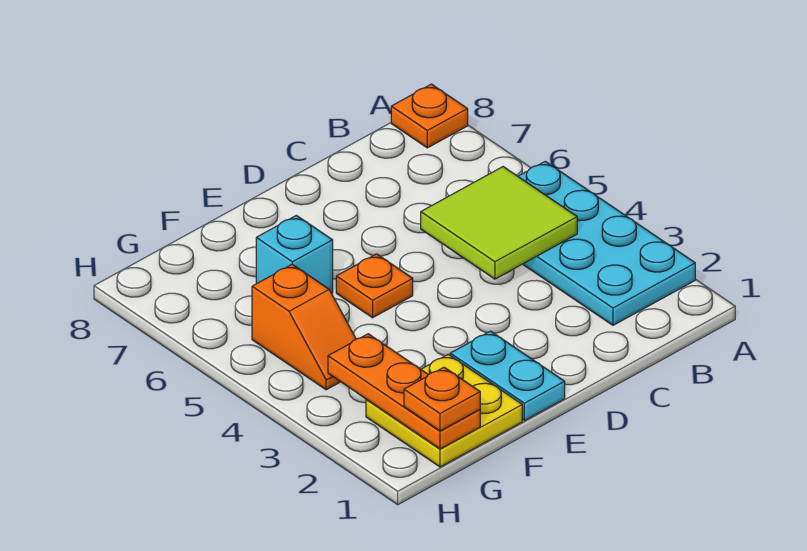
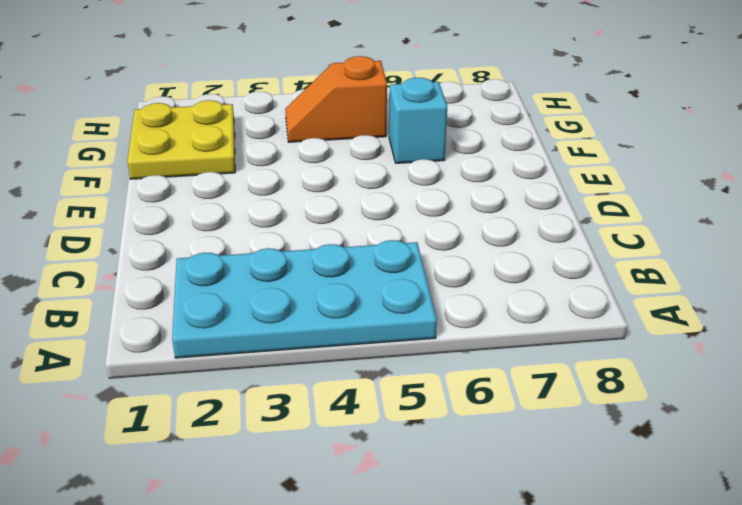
none -> orange 1x1 plate [391,84,468,148]
none -> cyan 1x2 plate [450,331,565,421]

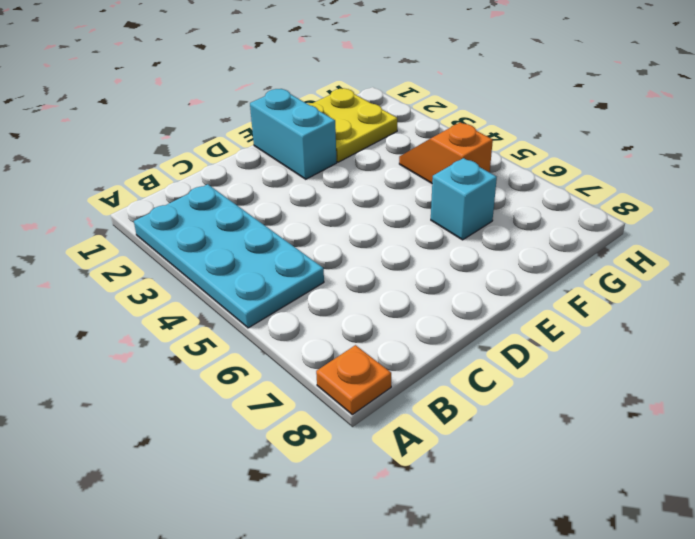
cyan 1x2 brick [250,89,337,179] -> cyan 1x2 plate [450,331,565,421]
none -> orange 1x1 plate [336,254,413,318]
none -> lime 2x2 tile [421,167,577,279]

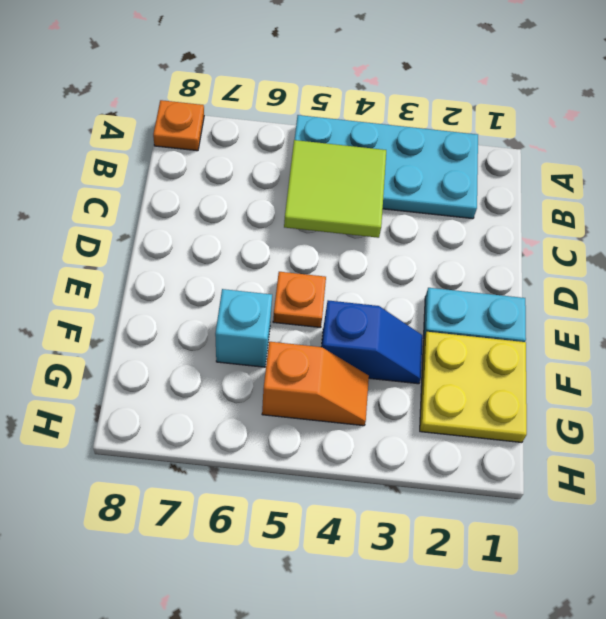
blue 1x2 slope [321,300,423,384] -> none
none -> orange 1x3 plate [328,334,480,449]
none -> orange 1x1 plate [404,367,480,431]

